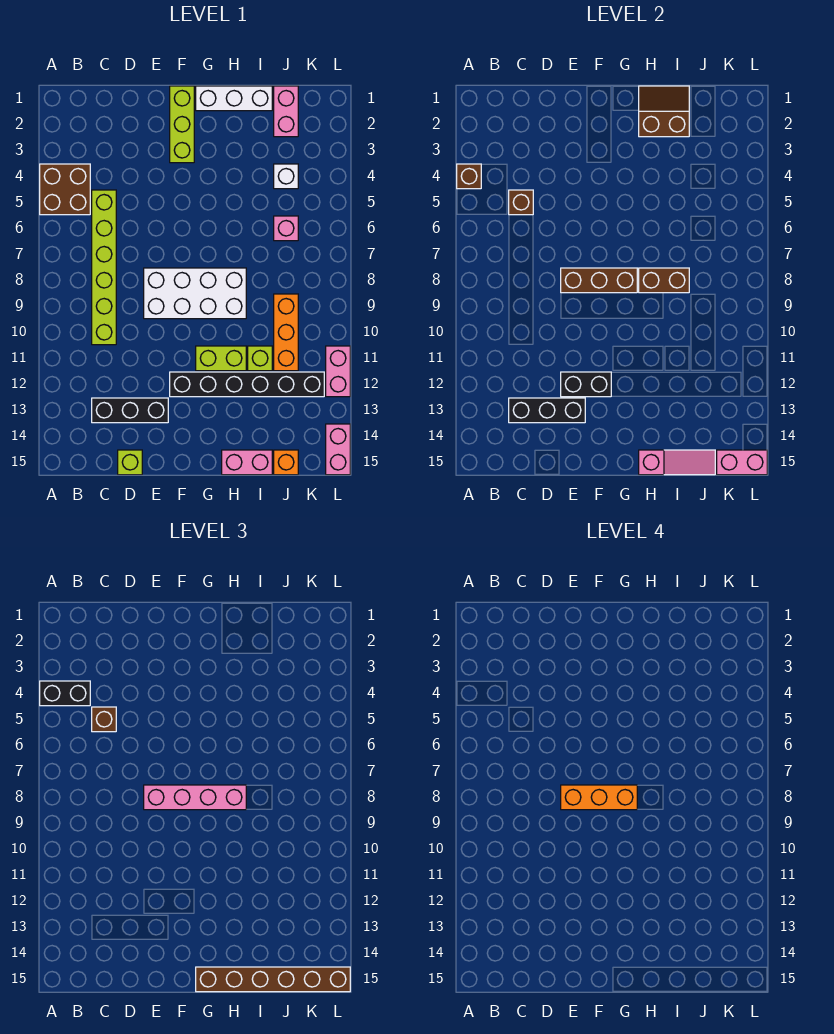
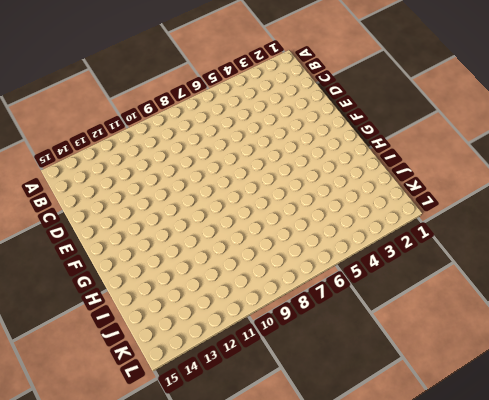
none -> brown 2x2 brick [40,164,90,215]
none -> lime 1x6 brick [92,190,116,345]
none -> black 1x3 brick [92,398,168,423]
none -> lime 1x1 brick [118,450,142,475]

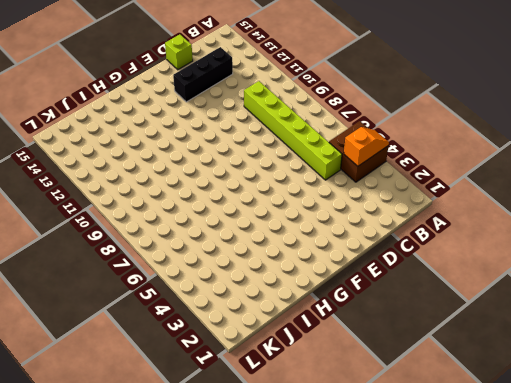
orange 1x2 slope [344,127,389,166] -> brown 1x1 brick [457,164,481,189]
none -> white 2x4 brick [144,268,246,319]
none -> lime 1x3 brick [170,86,194,163]
none -> black 1x6 brick [170,372,324,397]
none -> white 1x3 brick [196,86,272,111]

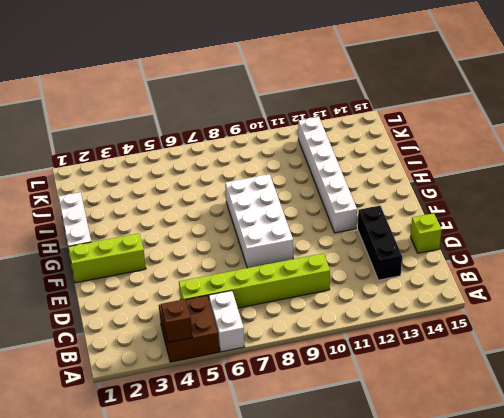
white 1x2 brick [209,291,244,352] -> none
white 1x6 brick [298,117,357,233] -> black 1x6 brick [170,372,324,397]
none -> lime 1x2 brick [196,346,246,371]
none -> pink 1x2 brick [222,450,272,475]
none -> lime 1x1 brick [248,346,272,371]
none -> pink 1x2 brick [274,86,298,137]

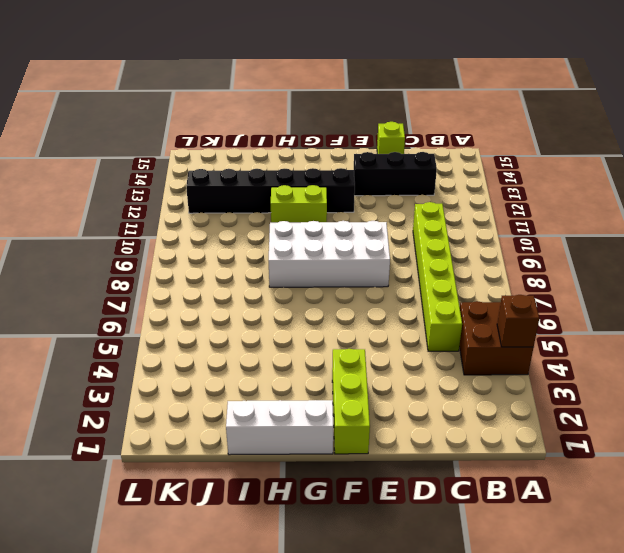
none -> pink 1x2 brick [222,450,272,475]
none -> lime 1x1 brick [248,346,272,371]
none -> pink 1x2 brick [274,86,298,137]
none -> white 1x1 brick [274,164,298,189]

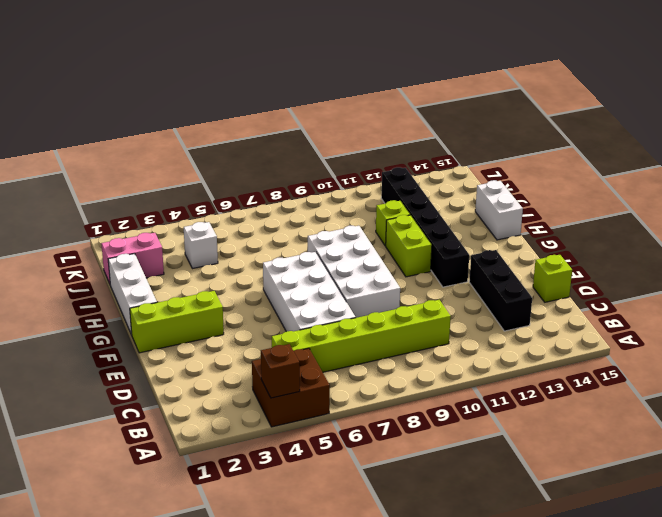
white 2x4 brick [263,252,356,332] -> none
white 1x2 brick [475,180,523,240] -> pink 1x2 brick [222,450,272,475]
none -> pink 1x1 brick [274,216,298,241]
none -> orange 1x3 brick [274,294,298,371]
none -> orange 1x1 brick [274,450,298,475]
none -> pink 1x2 brick [326,346,350,397]

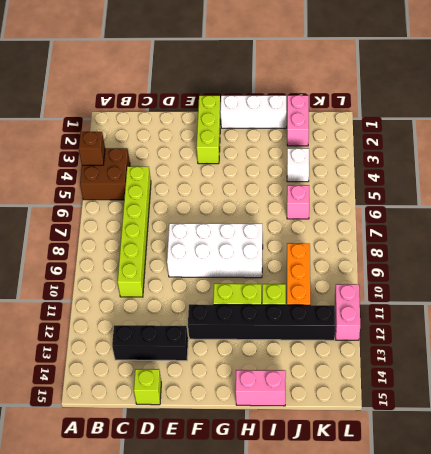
none -> orange 1x1 brick [274,450,298,475]
none -> pink 1x2 brick [326,424,350,475]
none -> brown 1x1 brick [509,190,533,215]
none -> black 1x3 brick [509,398,585,423]

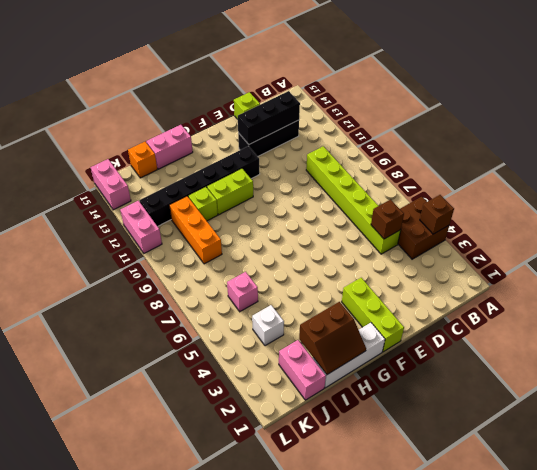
none -> white 2x4 brick [144,268,246,319]
none -> brown 1x3 brick [561,268,637,293]
none -> black 1x2 brick [561,372,611,397]
none -> brown 1x2 brick [639,268,689,293]

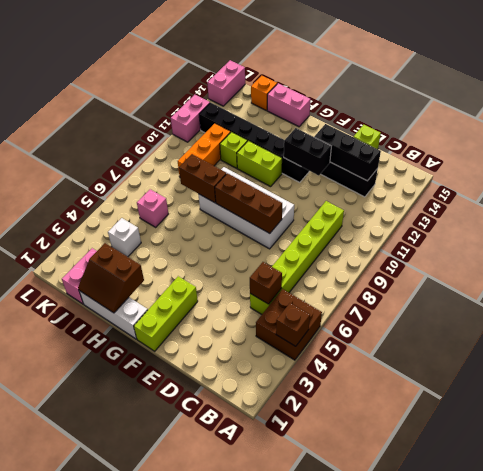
none -> pink 1x3 slope [639,450,715,475]
none -> pink 1x2 brick [717,450,767,475]
none -> black 1x2 brick [40,681,90,706]
none -> brown 1x1 brick [92,707,116,732]

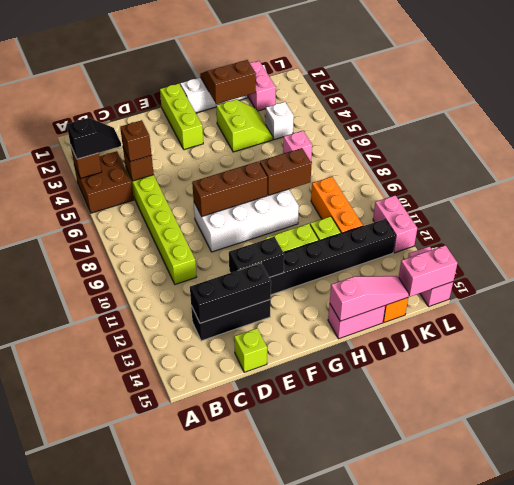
black 1x2 slope [67,118,121,159] -> black 1x2 brick [40,681,90,706]
lime 2x2 slope [216,99,273,152] -> none
none -> pink 1x4 brick [144,785,246,810]
none -> brown 1x6 brick [196,967,350,992]
none -> orange 1x3 brick [561,785,637,810]

